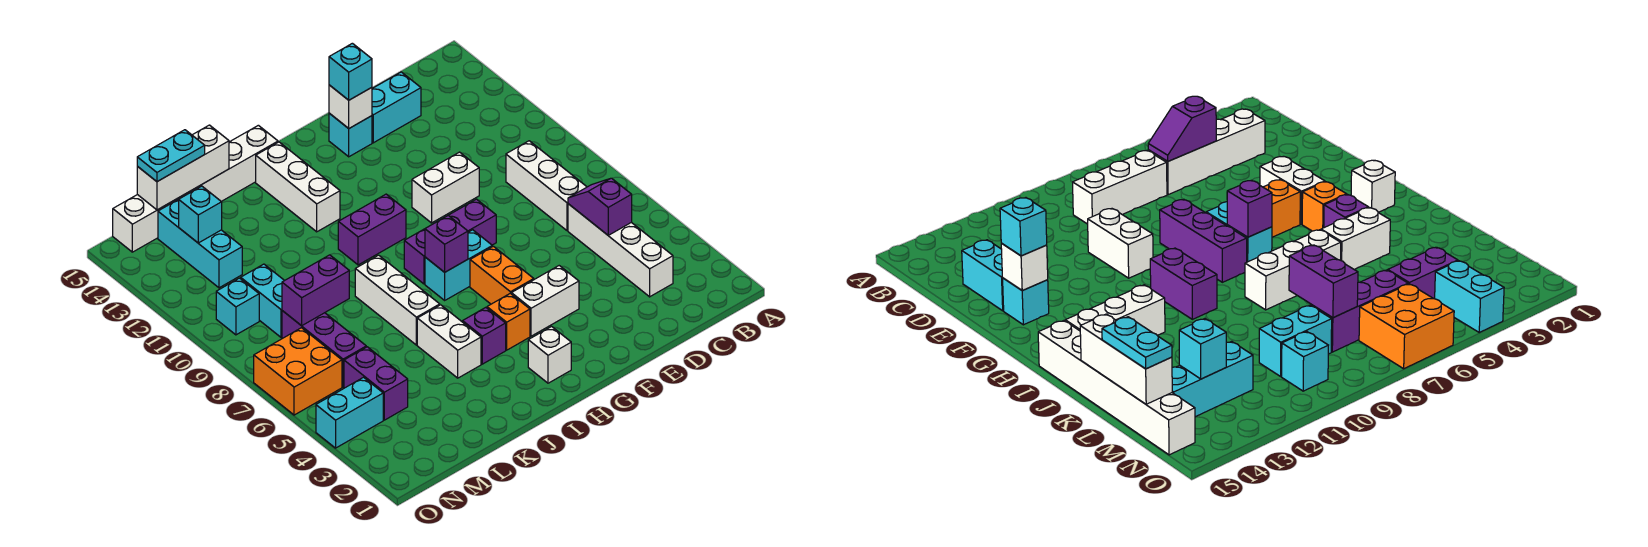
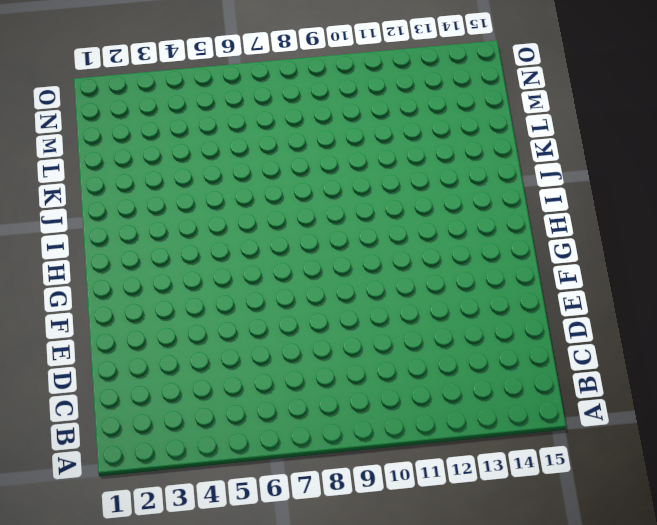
none -> white 1x4 brick [568,204,673,297]
none -> white 1x3 brick [506,141,587,230]
none -> cyan 1x2 brick [372,72,421,143]
none -> white 1x2 brick [412,152,479,223]

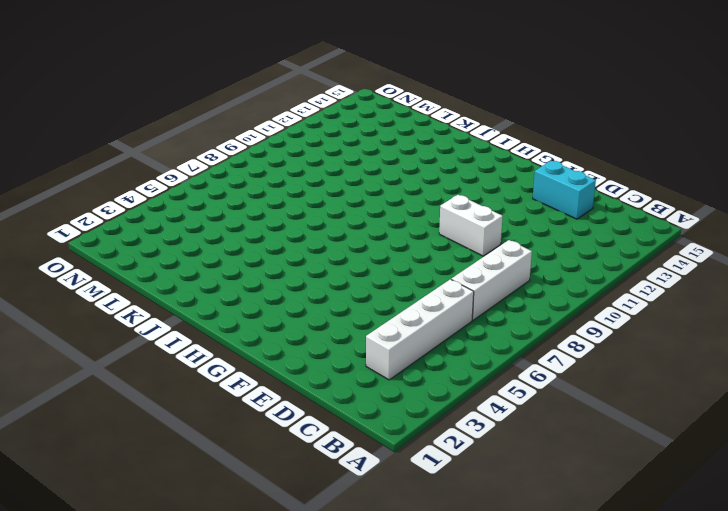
none -> white 1x2 brick [511,266,579,336]
none -> purple 1x3 brick [404,199,496,284]
none -> cyan 1x1 brick [329,113,372,157]
none -> orange 1x2 brick [470,246,534,304]

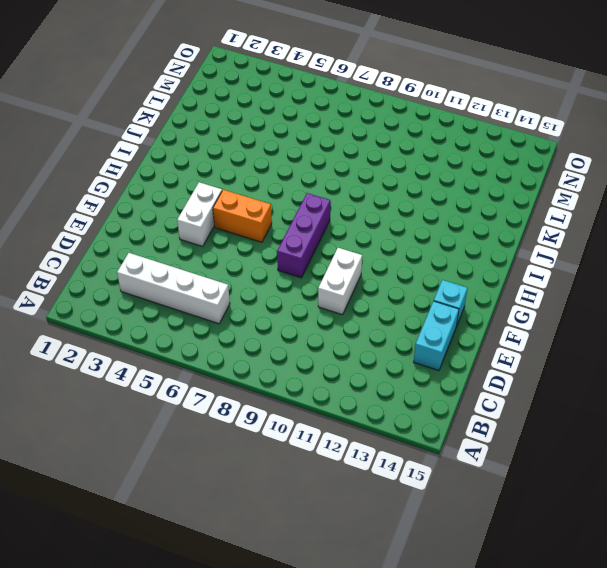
none -> white 1x3 brick [506,141,587,230]
none -> cyan 1x2 brick [425,230,492,300]
none -> white 1x1 brick [528,327,571,383]
none -> orange 1x1 brick [487,293,530,350]

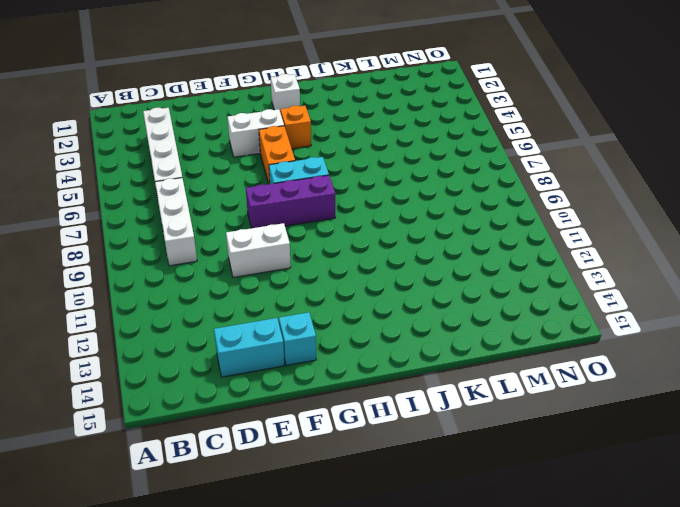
none -> purple 1x2 brick [338,194,406,265]
none -> purple 1x1 brick [463,307,506,364]
none -> white 1x3 brick [256,142,340,232]
none -> white 1x6 brick [113,125,278,252]

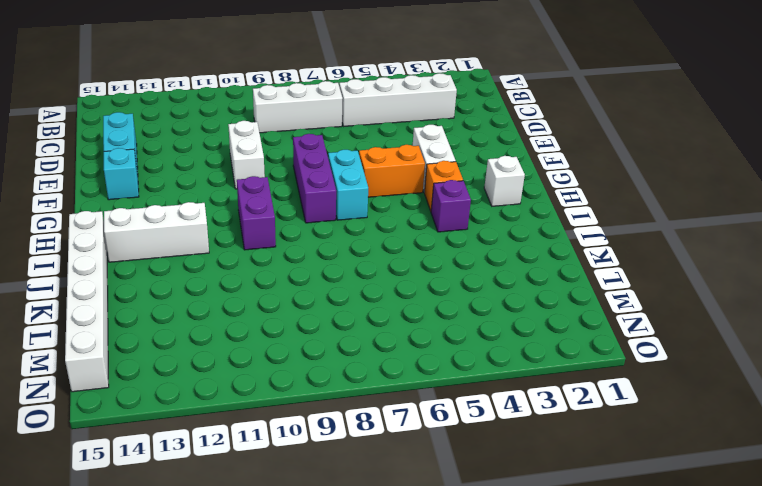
none -> white 1x2 brick [417,305,481,378]
none -> white 1x3 brick [355,255,440,345]
none -> purple 1x2 brick [344,347,408,420]
none -> purple 1x3 brick [282,311,366,387]

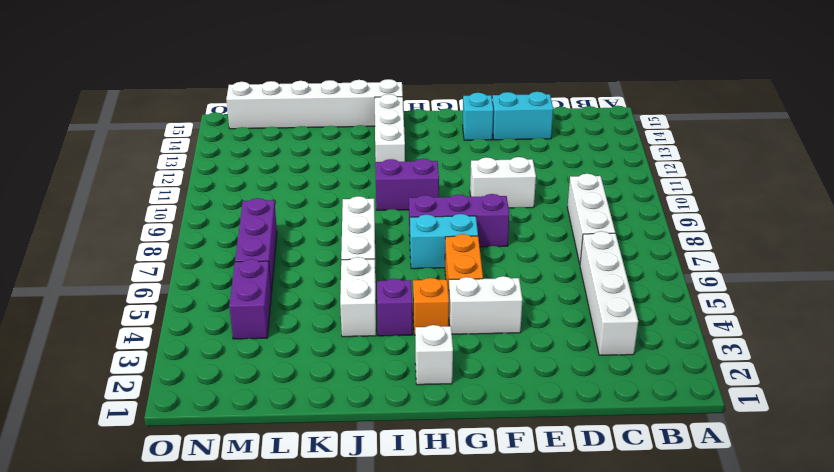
none -> cyan 1x2 brick [241,264,285,337]
none -> cyan 1x3 brick [158,200,242,288]
none -> cyan 1x2 brick [316,377,383,448]
none -> orange 2x2 brick [254,328,342,415]

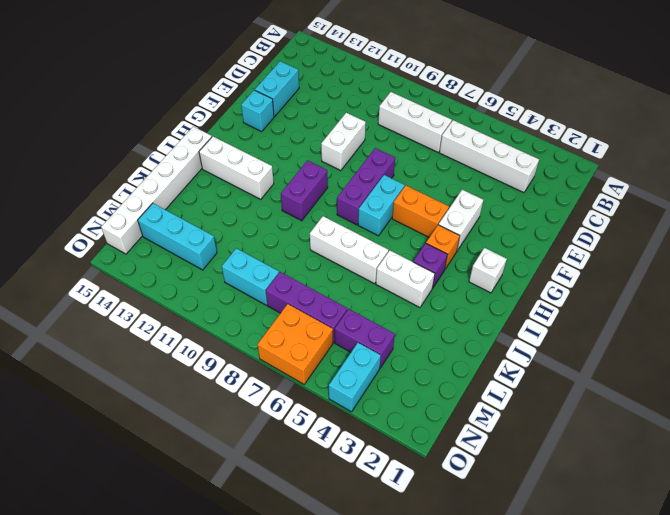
none -> cyan 1x1 brick [216,278,259,335]
none -> purple 1x2 slope [568,178,632,235]
none -> white 1x1 brick [329,85,372,128]
none -> purple 1x1 brick [425,216,468,272]

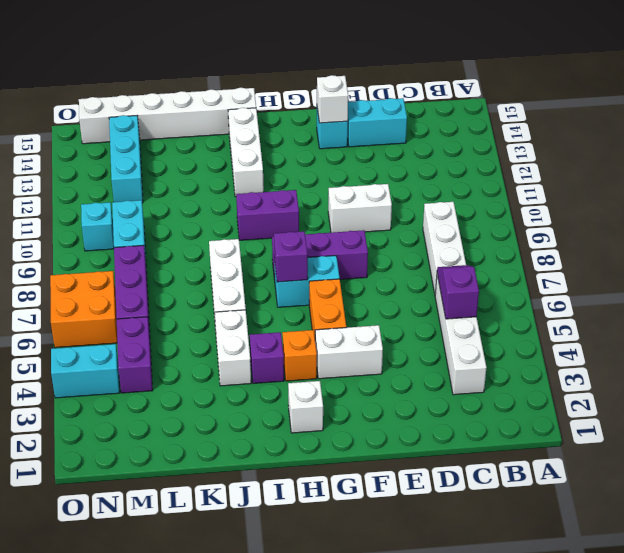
none -> white 1x3 brick [137,125,229,210]
none -> purple 1x2 brick [282,255,349,326]
none -> cyan 1x1 brick [179,186,222,243]
none -> cyan 1x1 brick [329,43,372,100]

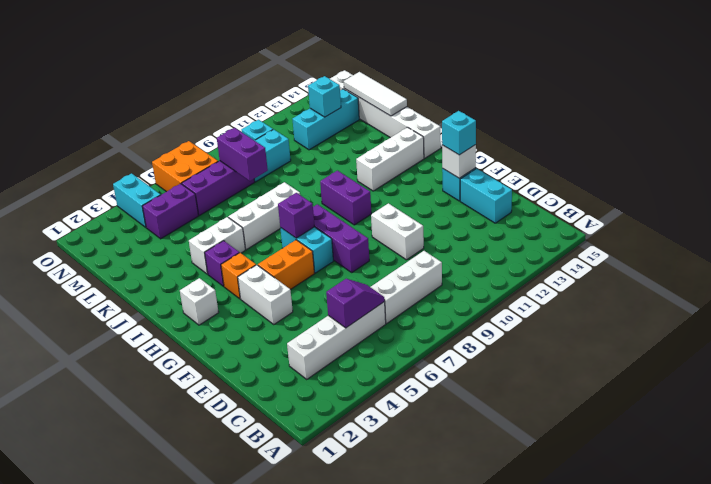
white 1x3 tile [344,72,407,116] -> white 1x3 brick [137,125,229,210]
none -> cyan 1x2 plate [137,130,205,182]

